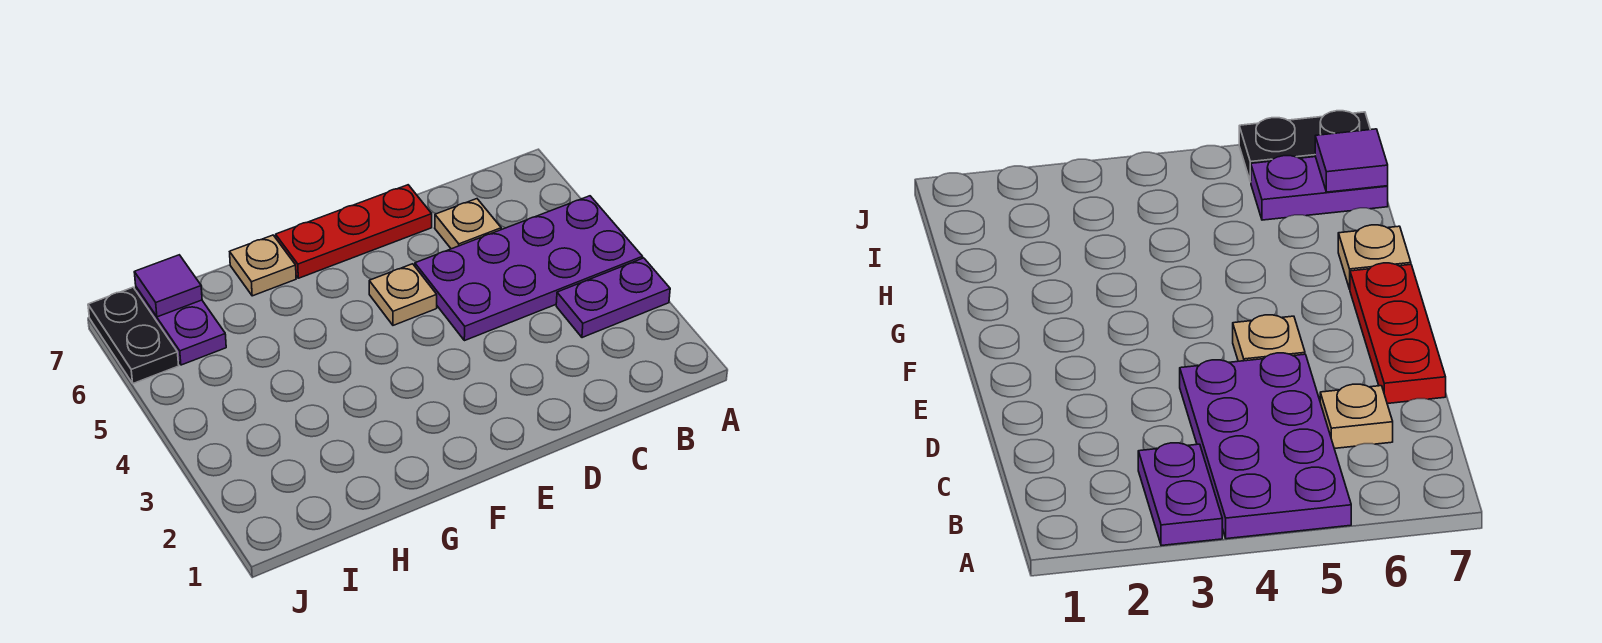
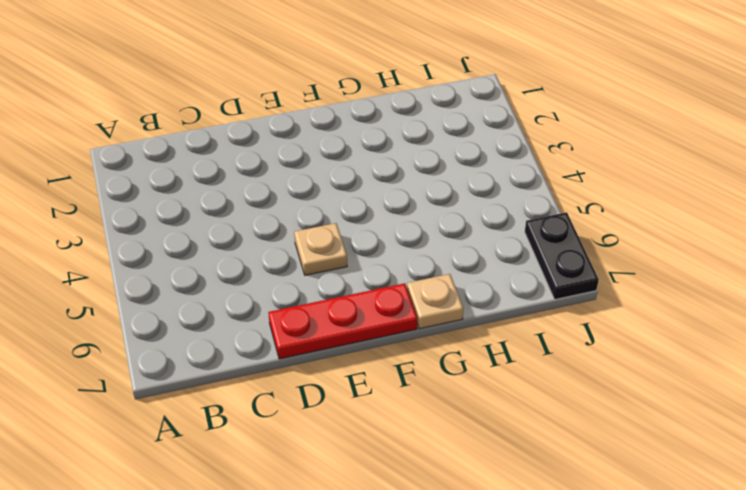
none -> purple 1x2 plate [556,258,670,338]
none -> purple 2x4 plate [415,196,642,341]

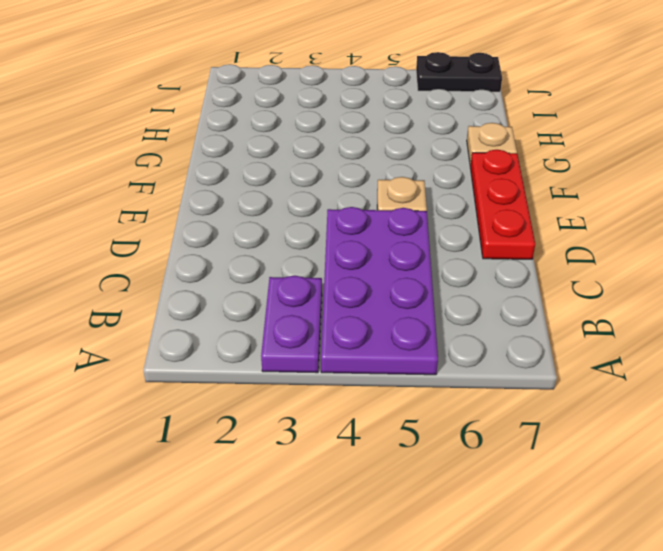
none -> tan 1x1 plate [435,199,501,249]
none -> purple 1x2 plate [136,287,226,365]

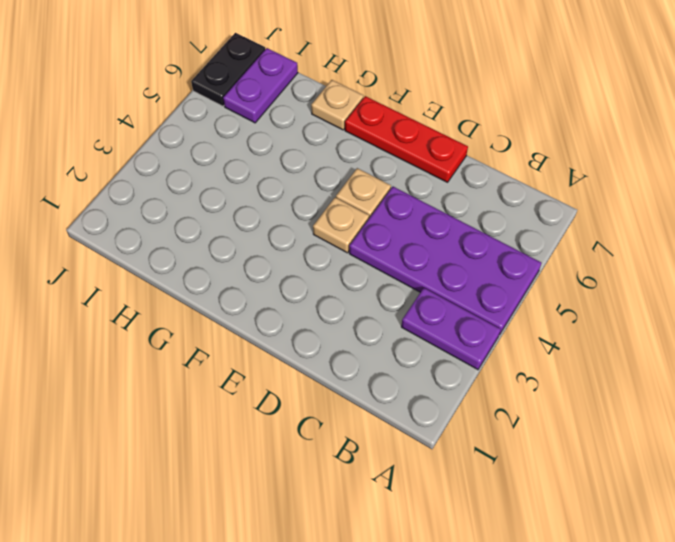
tan 1x1 plate [313,197,369,253] -> tan 1x1 plate moved to [435,199,501,249]
none -> purple 1x1 tile [134,255,202,317]

